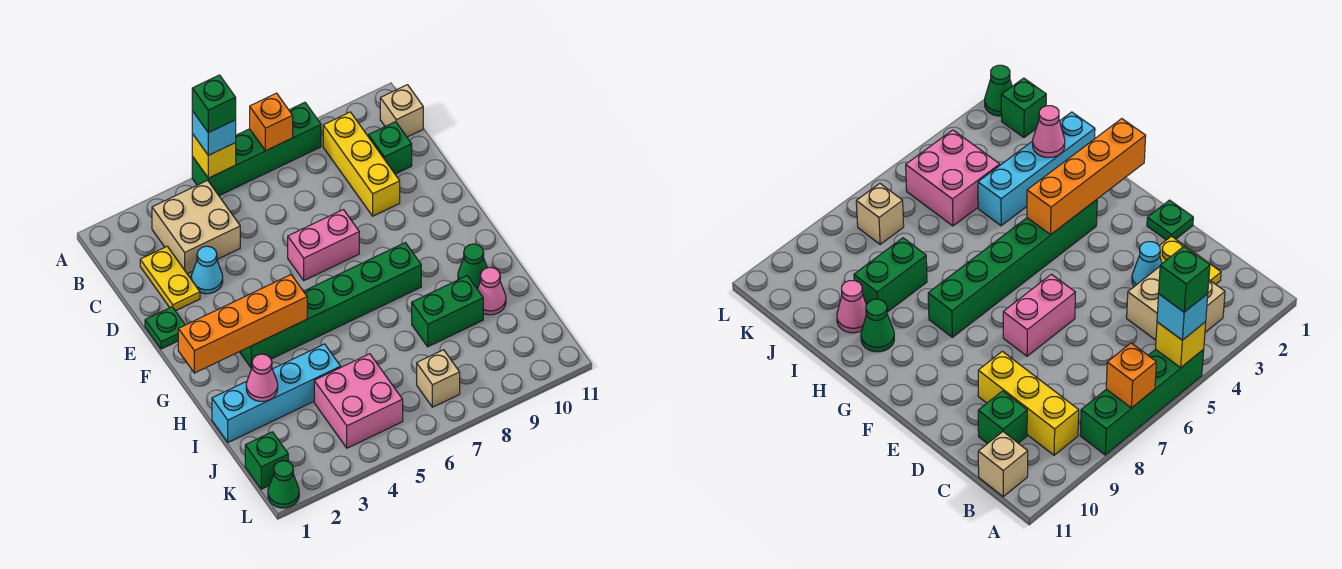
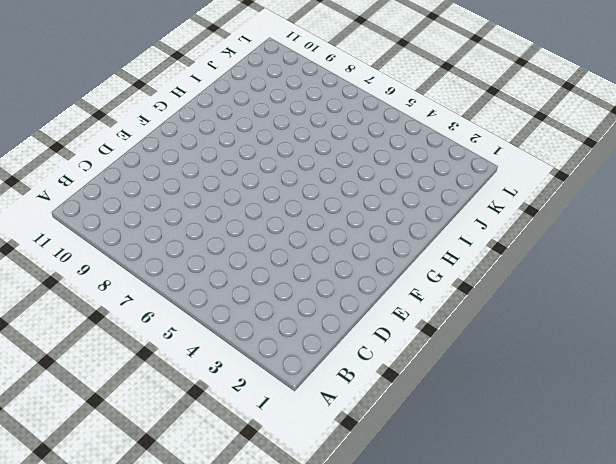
none -> green 1x4 brick [192,102,321,196]
none -> tan 2x2 brick [152,180,240,274]
none -> yellow 1x3 brick [323,112,400,216]

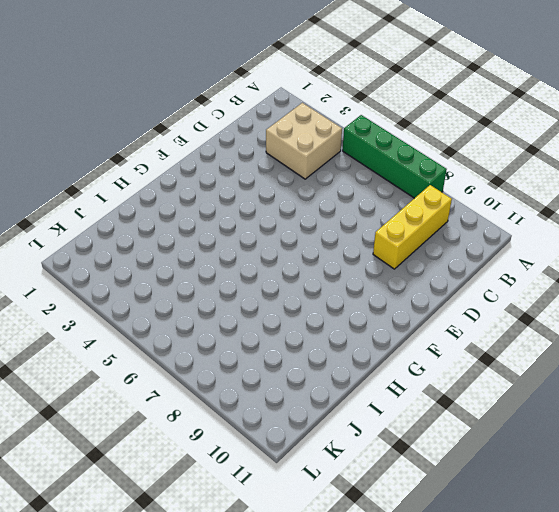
none -> tan 1x1 brick [380,85,423,137]
none -> yellow 1x2 plate [140,246,200,311]
none -> green 1x1 brick [369,122,412,174]

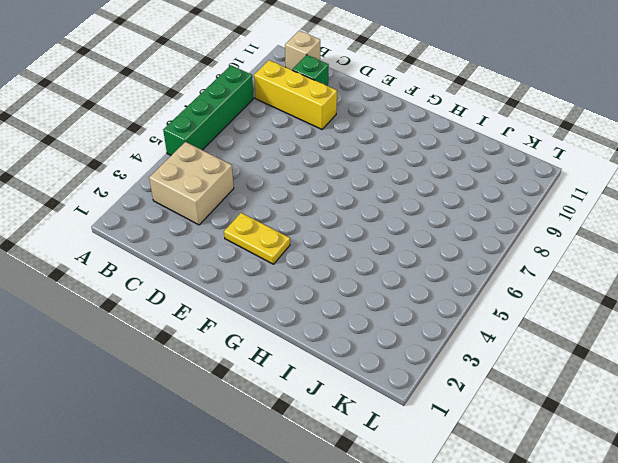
yellow 1x2 plate [224,213,290,264] -> yellow 1x2 plate moved to [140,246,200,311]
none -> cyan 1x1 cone [191,246,223,294]
none -> green 1x1 plate [145,307,185,349]
none -> pink 1x2 brick [288,210,359,280]

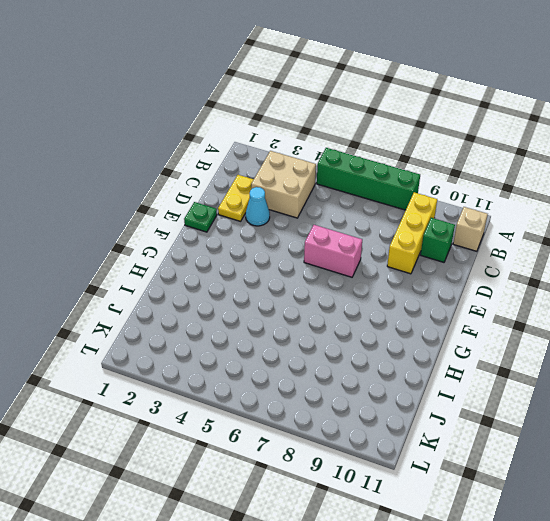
none -> green 1x6 brick [240,243,421,369]
none -> green 1x1 cone [458,244,487,289]
none -> cyan 1x4 brick [212,344,341,442]

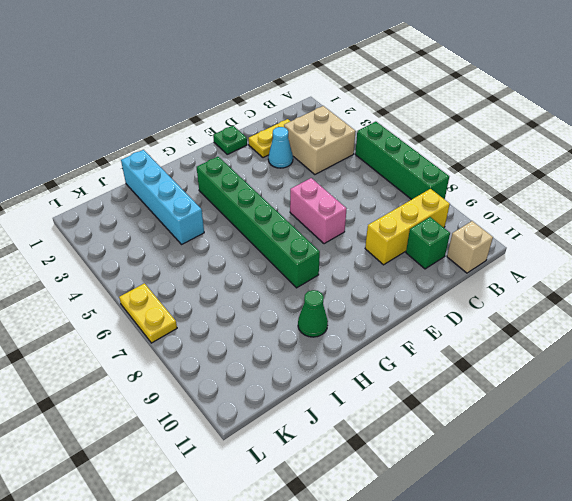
yellow 1x2 plate [119,283,177,343] -> none
none -> green 1x2 brick [412,276,483,347]
none -> pink 1x1 cone [477,267,506,315]
none -> pink 2x2 brick [314,354,403,448]

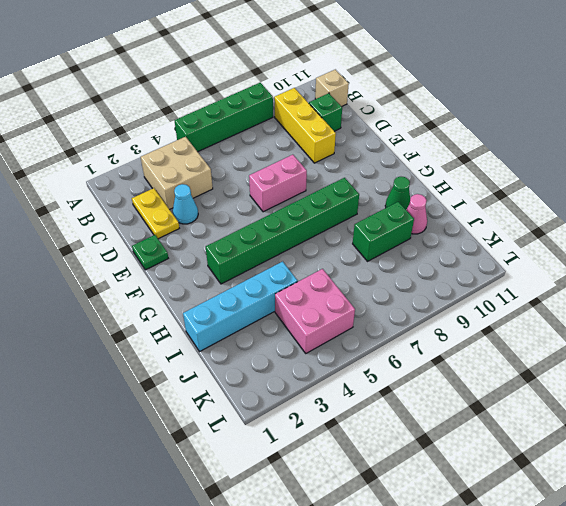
none -> green 1x1 brick [245,432,288,489]
none -> tan 1x1 brick [417,350,460,407]
none -> green 1x1 cone [268,461,299,508]

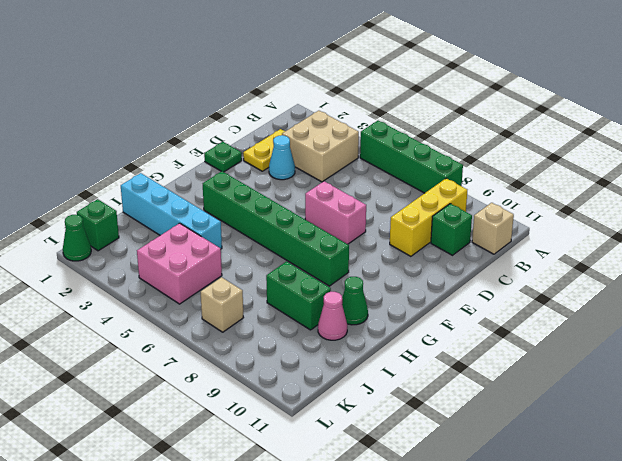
none -> yellow 1x1 brick [192,134,236,178]
none -> orange 1x1 brick [250,93,293,151]
none -> orange 1x4 brick [178,275,307,373]

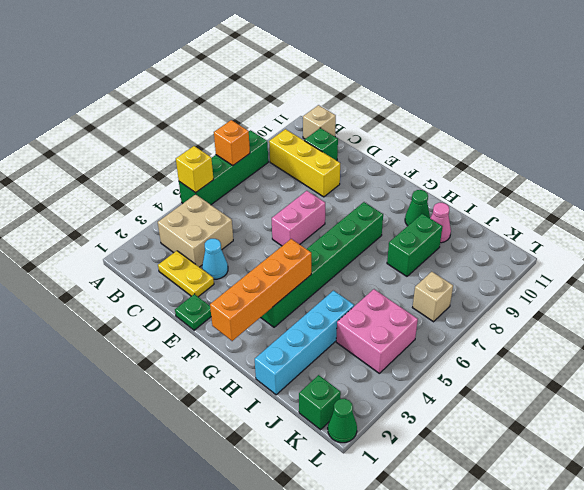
none -> pink 1x1 cone [246,354,278,401]
none -> cyan 1x1 brick [192,111,236,155]
none -> green 1x1 brick [192,75,236,133]

